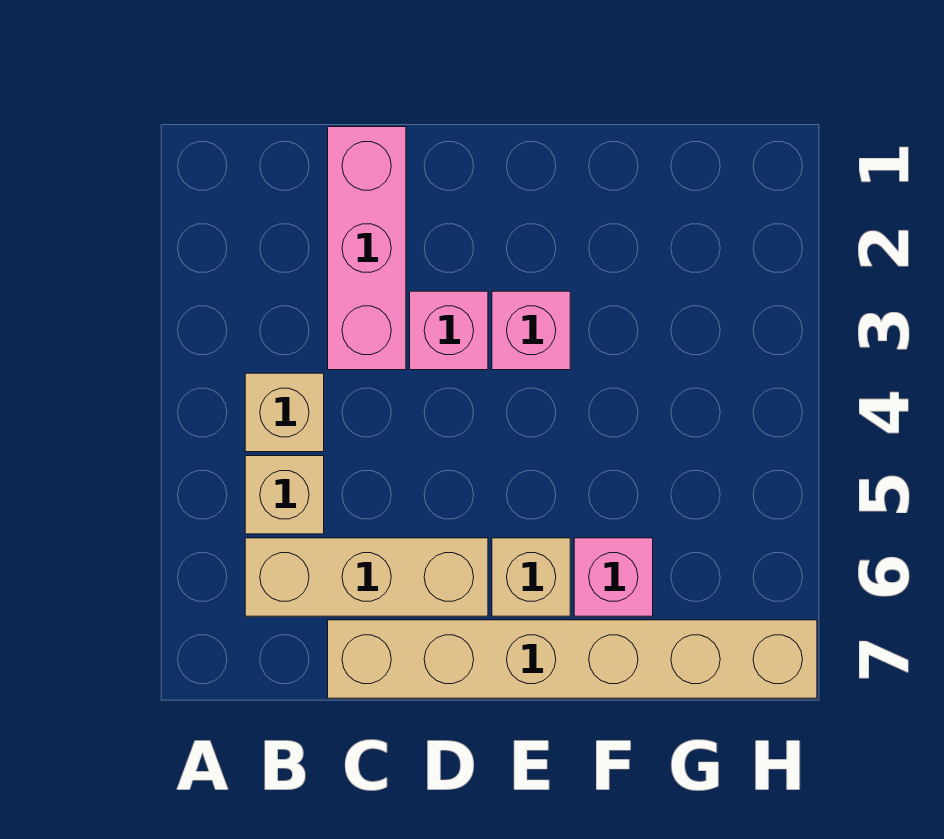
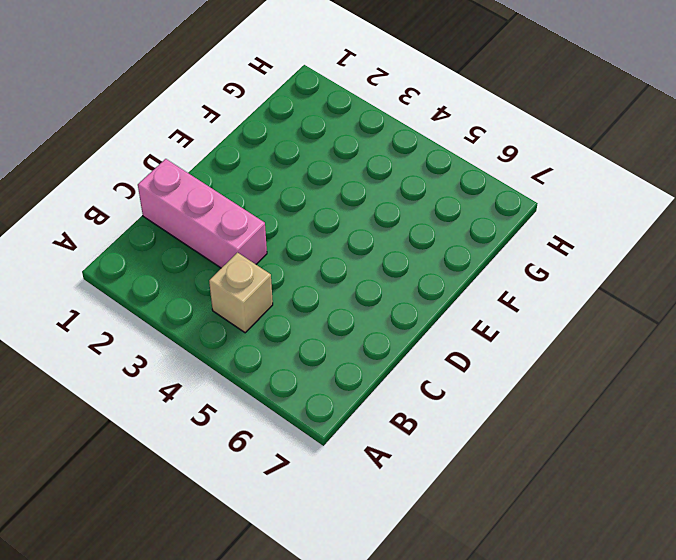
none -> tan 1x1 brick [245,456,324,534]
none -> tan 1x3 brick [245,538,488,616]

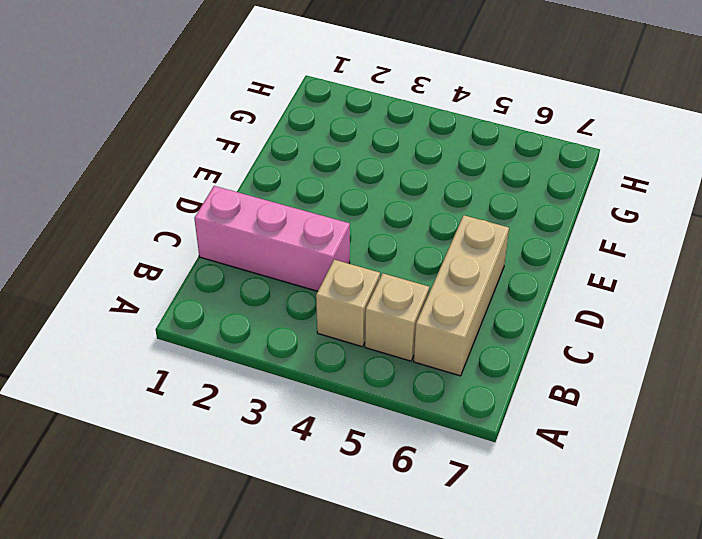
none -> tan 1x6 brick [328,620,817,698]
none -> pink 1x1 brick [410,291,488,370]

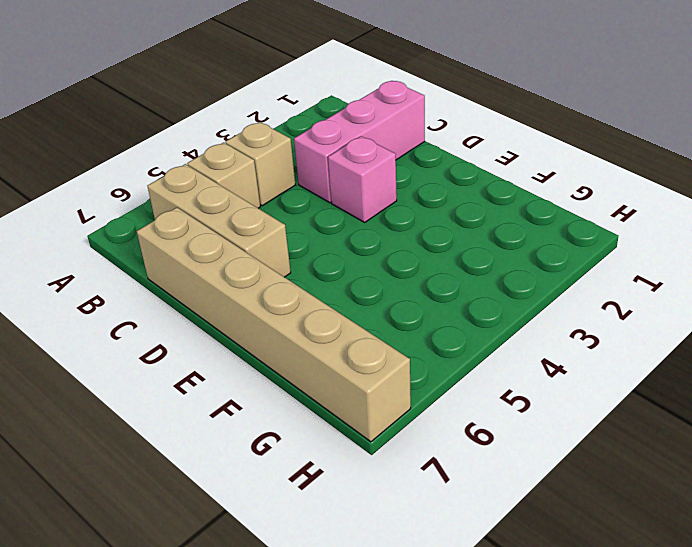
none -> pink 1x1 brick [492,291,570,370]
none -> tan 1x1 brick [492,538,570,616]

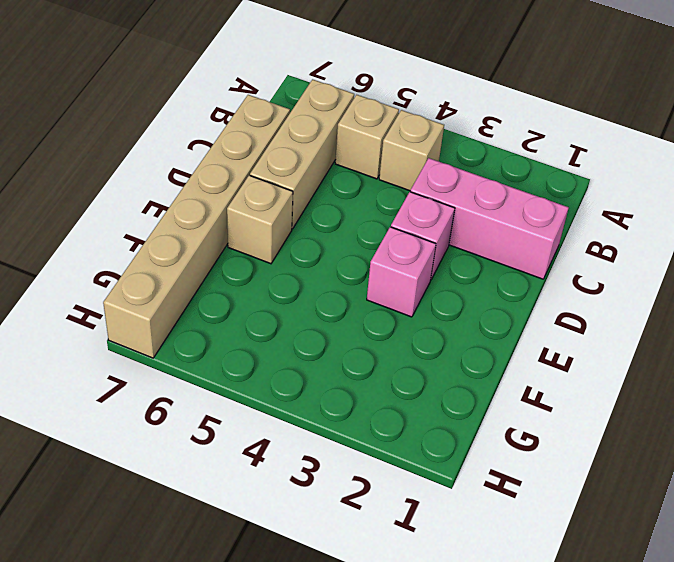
none -> pink 1x1 brick [574,538,653,616]

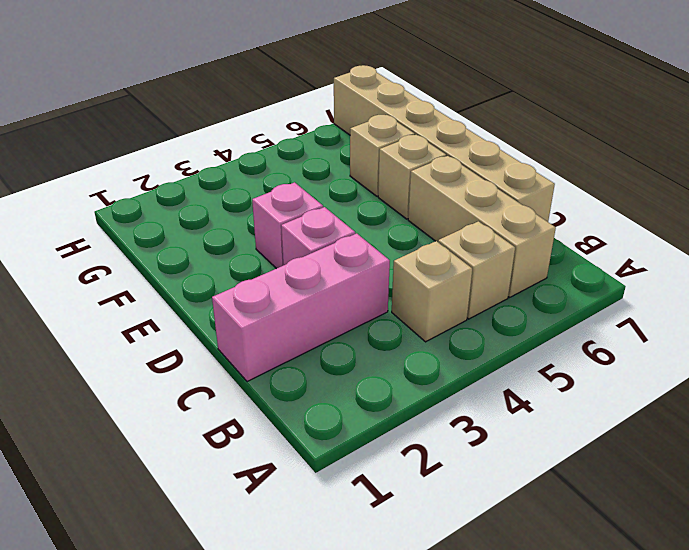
tan 1x1 brick [350,115,415,196] -> pink 1x1 brick [574,538,653,616]

